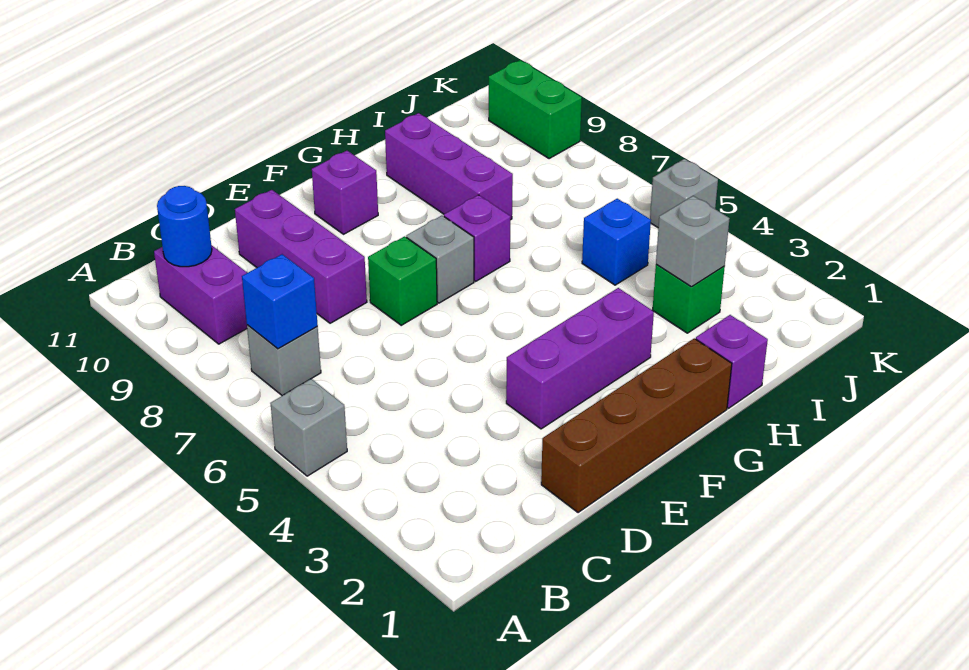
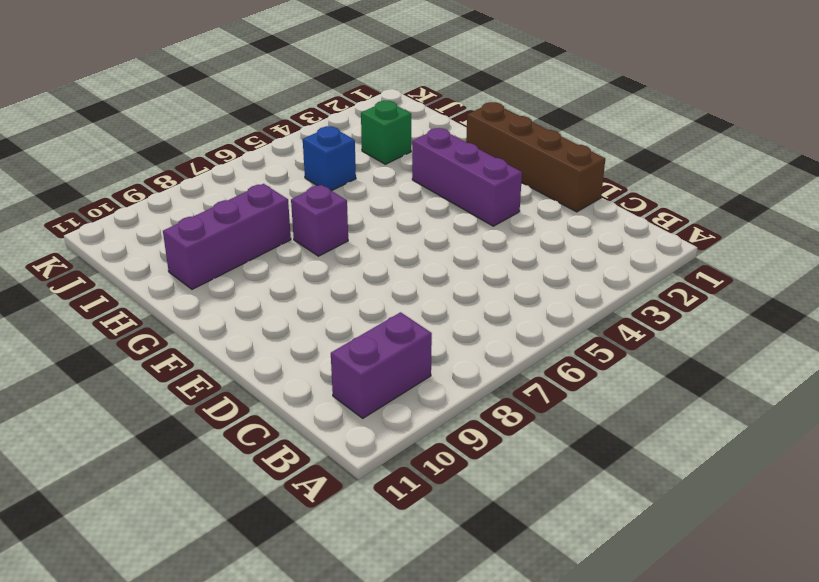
none -> grey 1x1 brick [270,379,347,476]
none -> grey 1x1 brick [247,325,321,396]
none -> purple 1x3 brick [235,190,367,323]

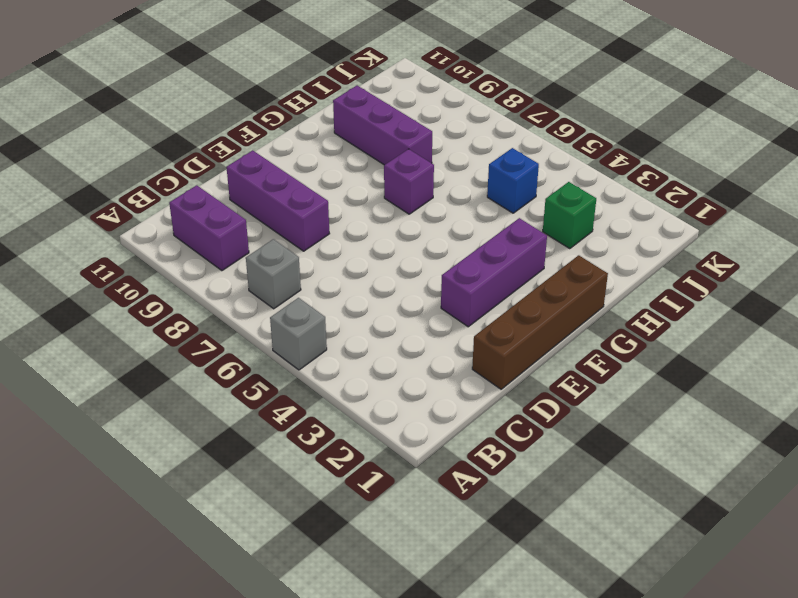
none -> green 1x1 brick [368,236,437,325]
none -> grey 1x1 brick [406,216,474,303]
none -> purple 1x1 brick [312,151,378,234]

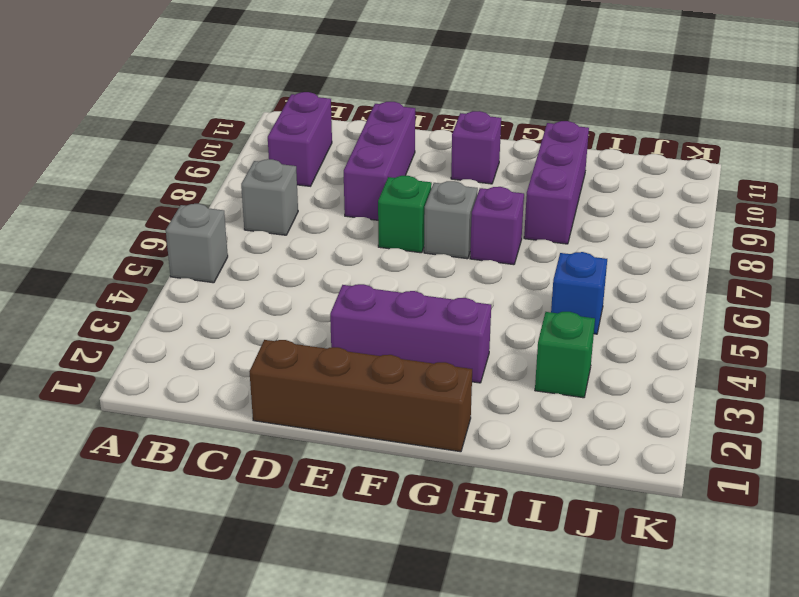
none -> purple 1x1 brick [696,315,768,408]
none -> grey 1x1 brick [650,159,718,227]
none -> green 1x2 brick [489,60,582,159]

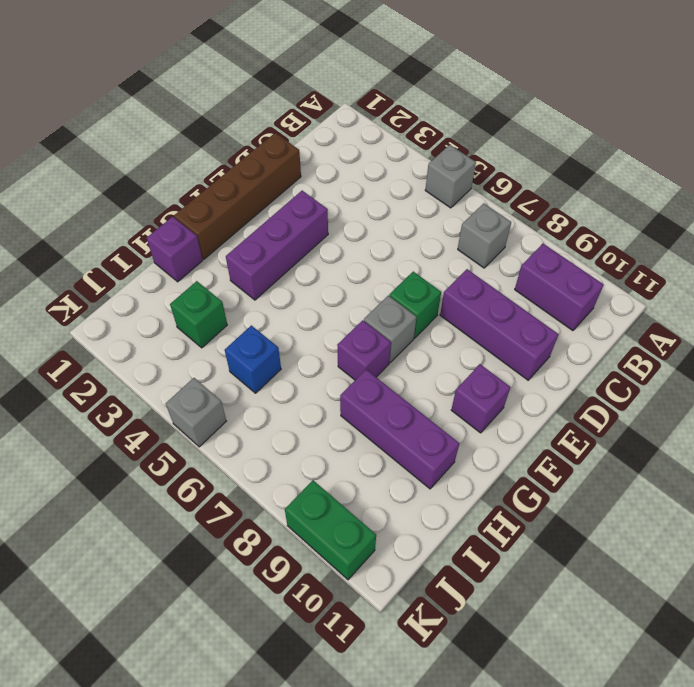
none -> blue 1x1 brick [242,254,318,349]
none -> blue 1x1 round brick [157,186,212,267]
none -> grey 1x1 brick [656,196,730,287]

